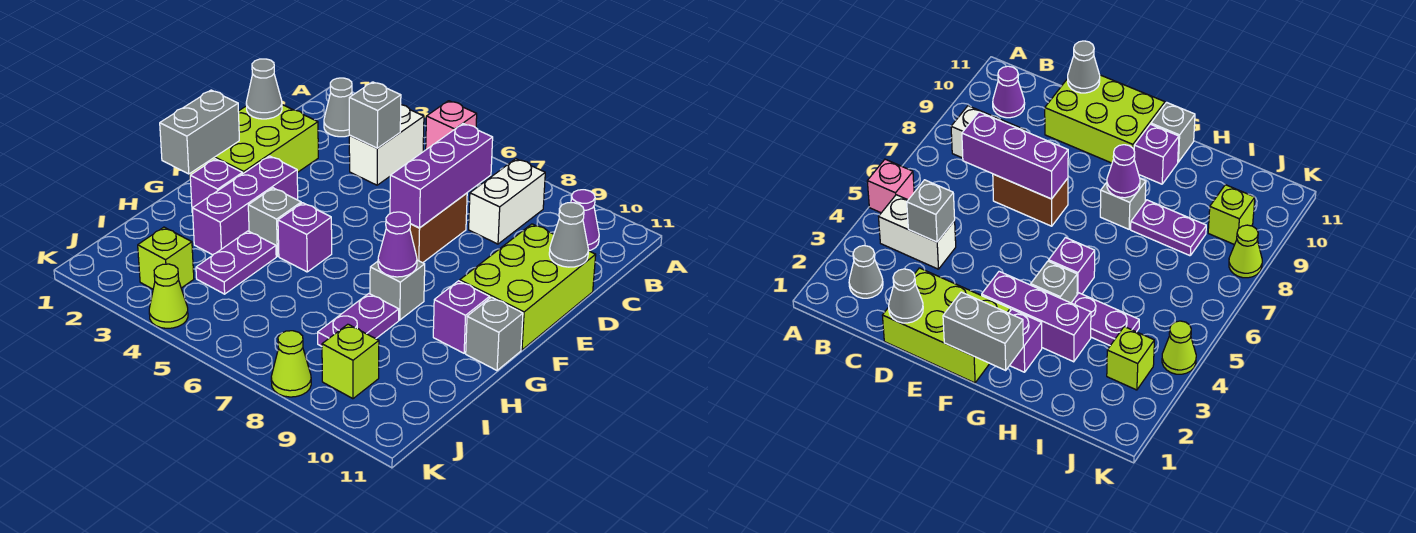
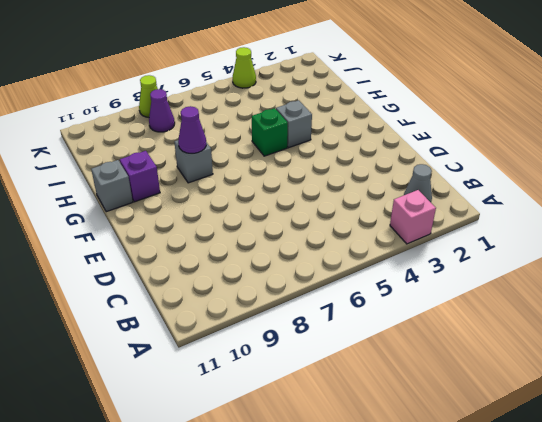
pink 1x1 brick [390,190,436,244] -> pink 1x1 brick moved to [426,101,477,149]
green 1x1 brick [252,108,288,156] -> purple 1x1 brick [278,203,332,272]
purple 1x1 cone [149,89,175,132] -> purple 1x1 cone moved to [571,190,599,251]
none -> white 1x2 brick [349,105,424,185]
none -> white 1x2 brick [469,159,545,244]
none -> lime 2x3 brick [190,105,318,181]

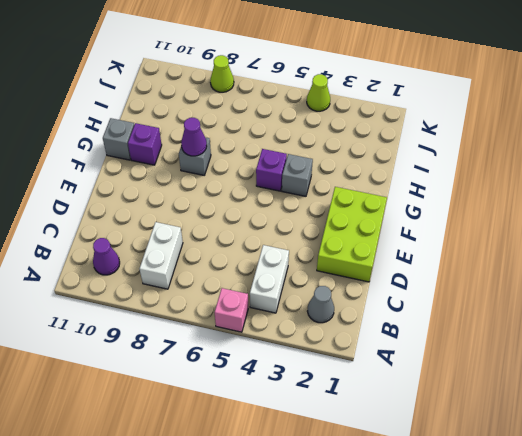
none -> brown 1x2 brick [410,193,467,263]
none -> lime 2x3 brick [460,224,596,350]
none -> purple 1x3 brick [192,156,298,255]

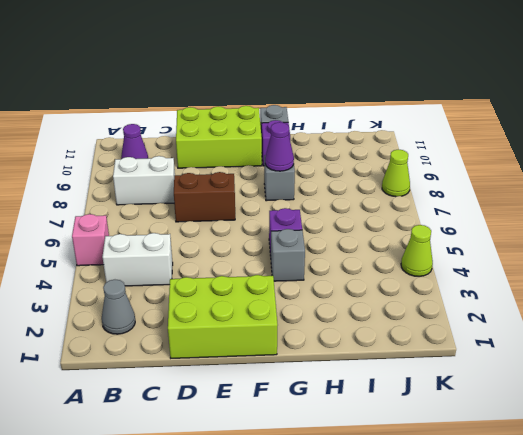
none -> purple 1x3 brick [192,156,298,255]
none -> purple 1x1 brick [190,159,243,212]
none -> purple 1x2 plate [196,231,276,294]

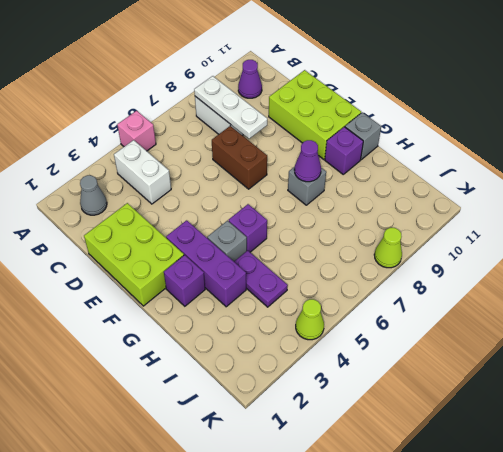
white 1x3 plate [194,76,267,139] -> none
none -> purple 1x2 plate [318,294,399,346]
none -> lime 1x1 brick [138,227,194,289]
none -> lime 1x1 brick [322,324,379,399]

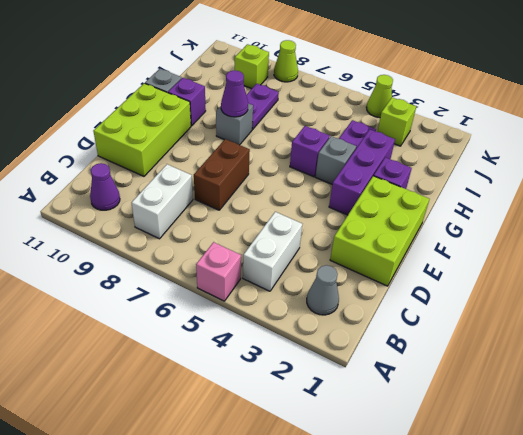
none -> grey 1x1 brick [349,82,401,148]
none -> purple 1x3 brick [390,124,493,228]
none -> grey 1x1 cone [246,59,282,119]

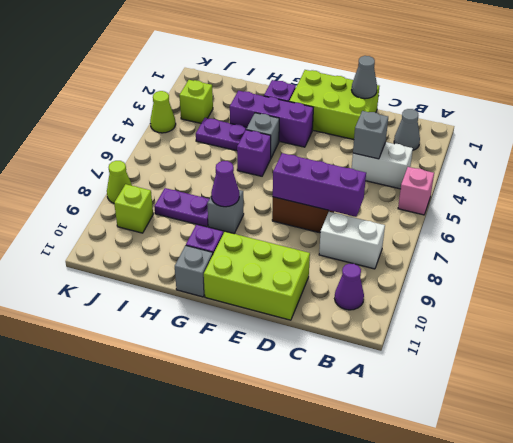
none -> grey 1x1 cone [549,203,588,267]
none -> grey 1x2 brick [160,90,239,174]

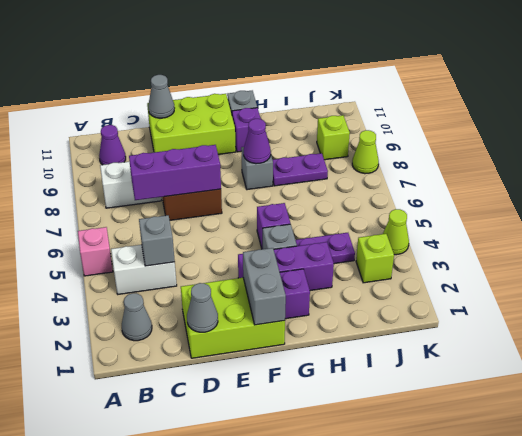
grey 1x2 brick [243,248,286,325] -> grey 1x2 brick turned to [160,90,239,174]

